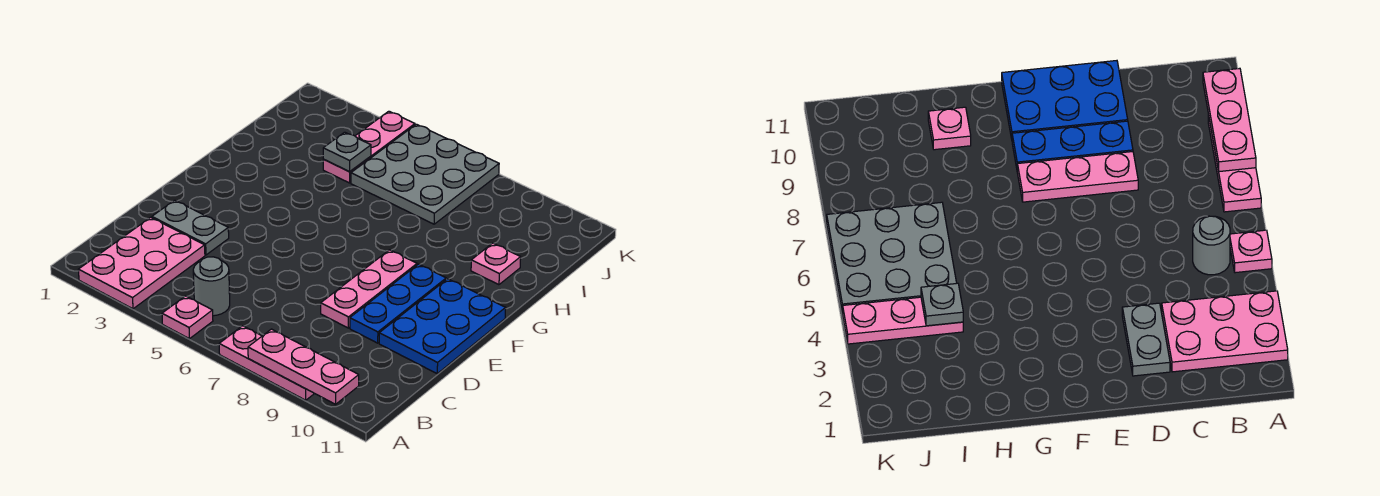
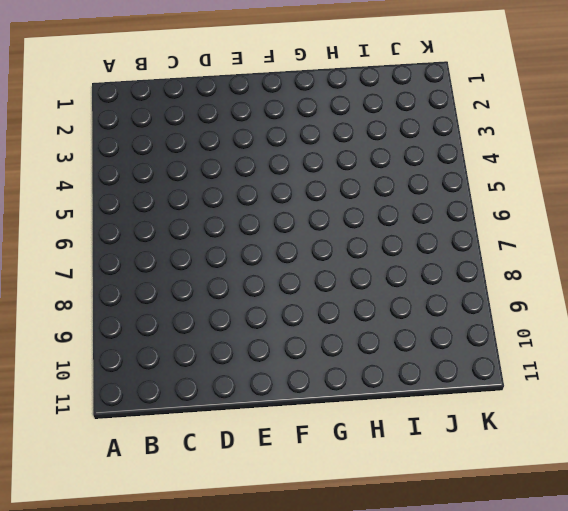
none -> pink 2x3 plate [78,217,205,309]
none -> pink 1x1 plate [162,296,213,339]
none -> pink 1x3 plate [219,326,314,400]

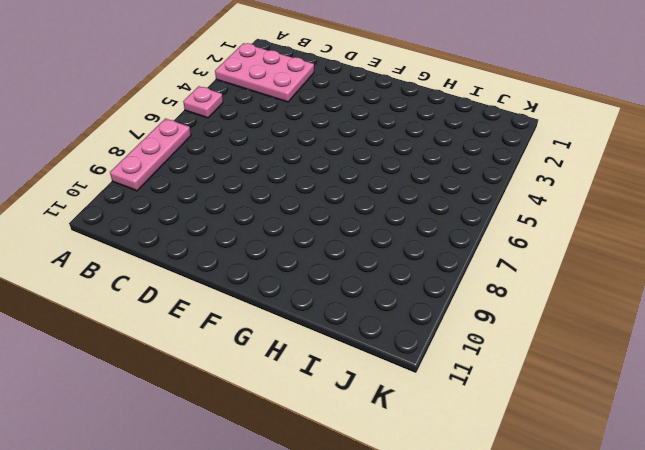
none -> grey 1x1 round brick [193,257,230,316]
none -> grey 1x2 plate [152,200,229,255]
none -> pink 1x3 plate [321,250,417,328]

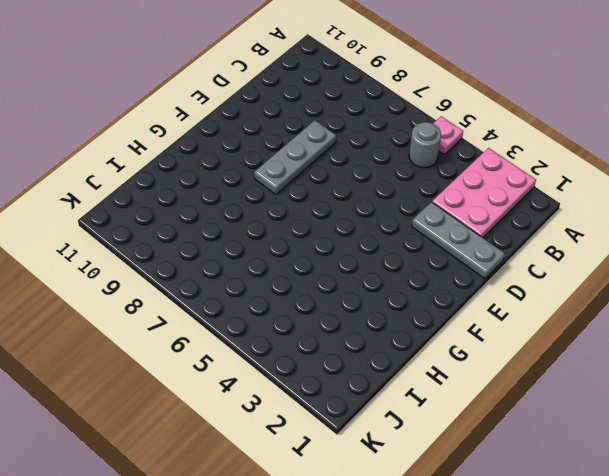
grey 1x3 plate [412,202,505,279] -> grey 1x2 plate [152,200,229,255]
grey 1x3 plate [254,120,336,194] -> pink 1x3 plate [321,250,417,328]
none -> pink 1x3 plate [219,326,314,400]
none -> blue 1x3 plate [350,264,446,343]
none -> blue 2x3 plate [379,279,506,374]

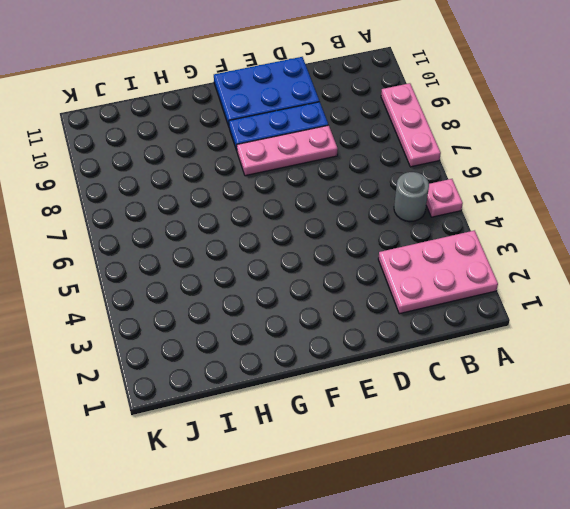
none -> grey 1x2 plate [152,200,229,255]
none -> pink 1x1 plate [471,243,521,285]
none -> pink 1x3 plate [323,111,415,183]

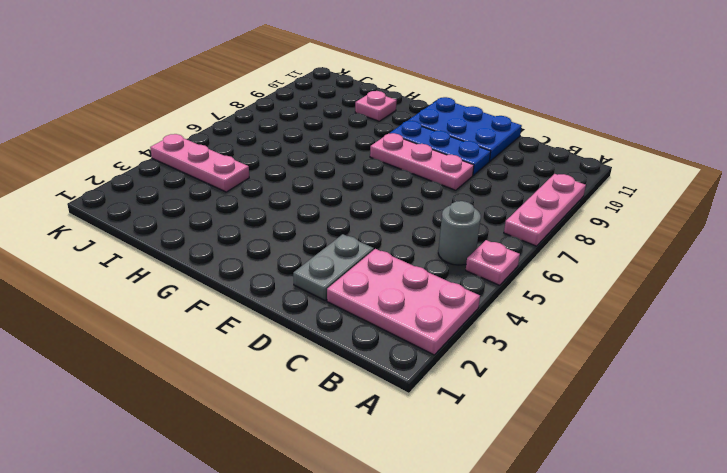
none -> grey 3x3 plate [351,124,499,224]
none -> pink 1x3 plate [248,329,359,404]
none -> grey 1x1 plate [323,132,371,172]

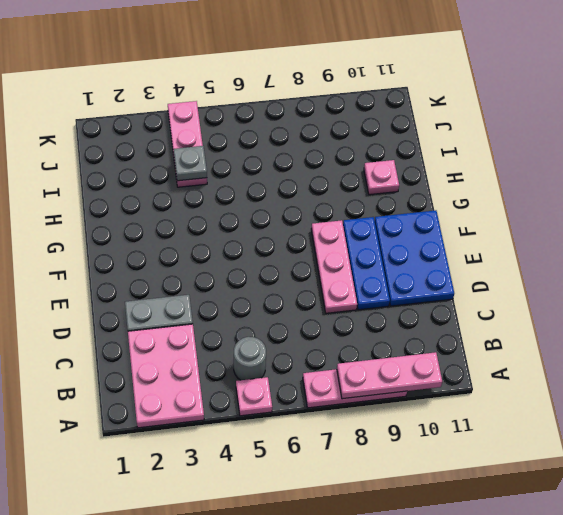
none -> grey 3x3 plate [351,124,499,224]

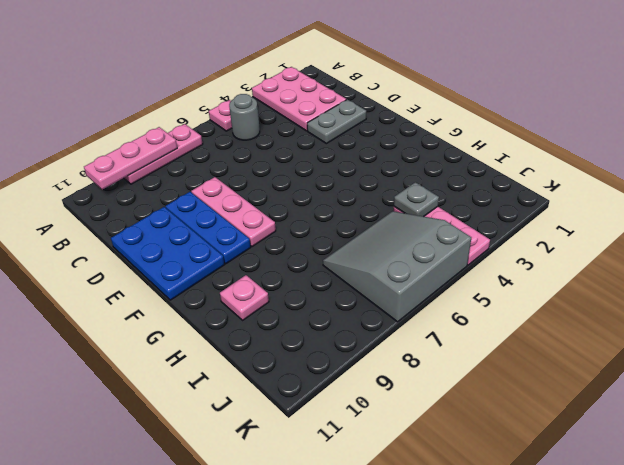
grey 3x3 slope [323,211,471,322] -> grey 3x3 plate [351,124,499,224]

